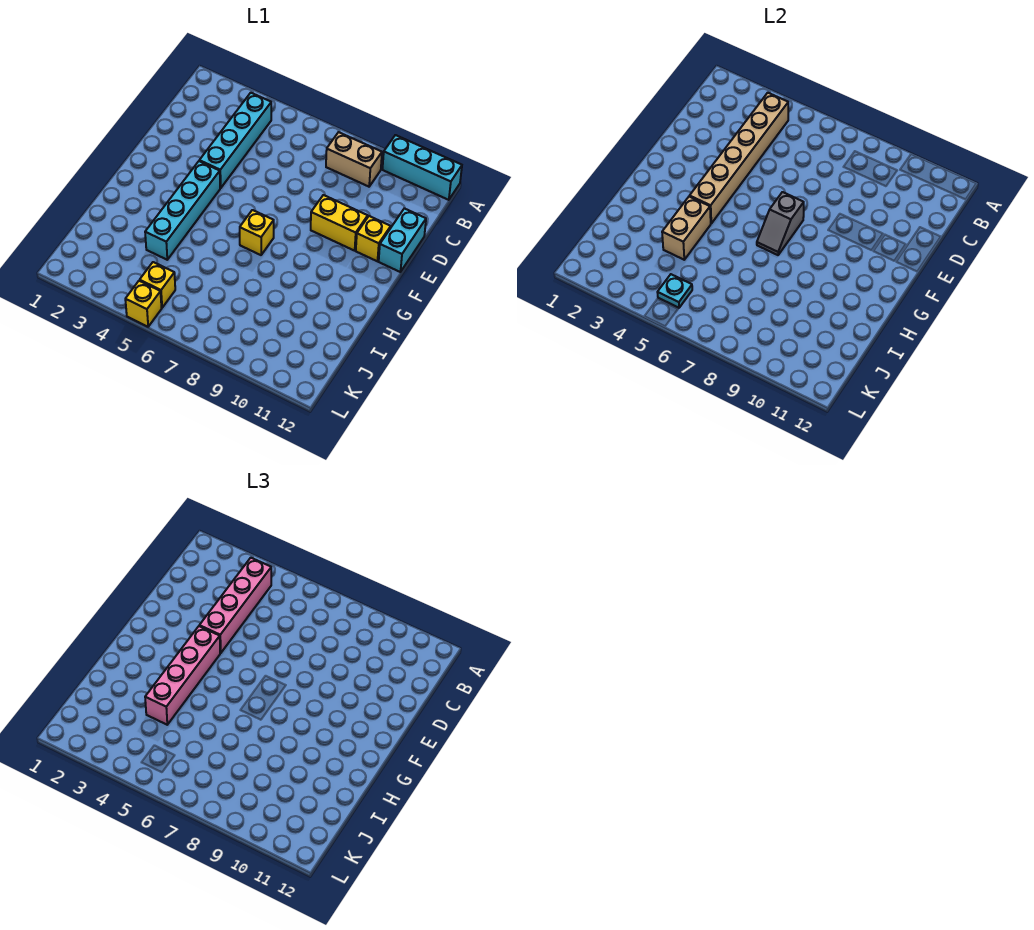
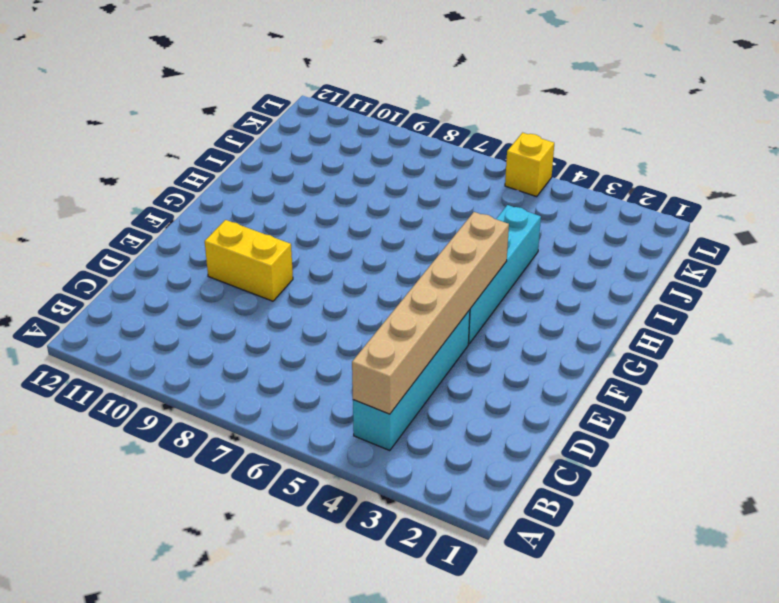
none -> cyan 1x3 brick [382,135,462,200]
none -> tan 1x2 brick [326,132,382,187]
none -> cyan 1x2 brick [379,208,426,272]

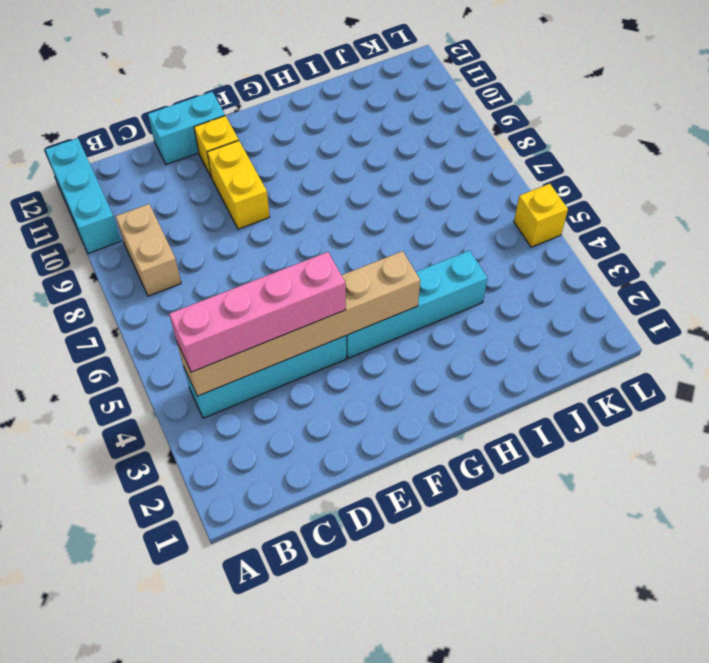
none -> yellow 1x1 brick [240,210,274,255]
none -> yellow 1x1 brick [140,262,175,308]
none -> grey 1x2 slope [757,192,804,255]

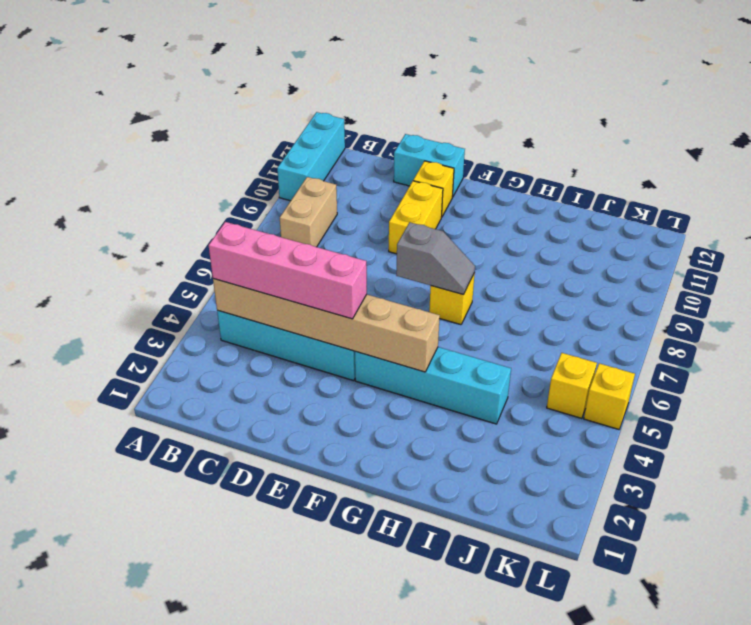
none -> tan 1x2 brick [662,196,711,260]
none -> cyan 1x1 plate [657,274,692,308]
none -> pink 1x4 brick [145,626,220,725]

